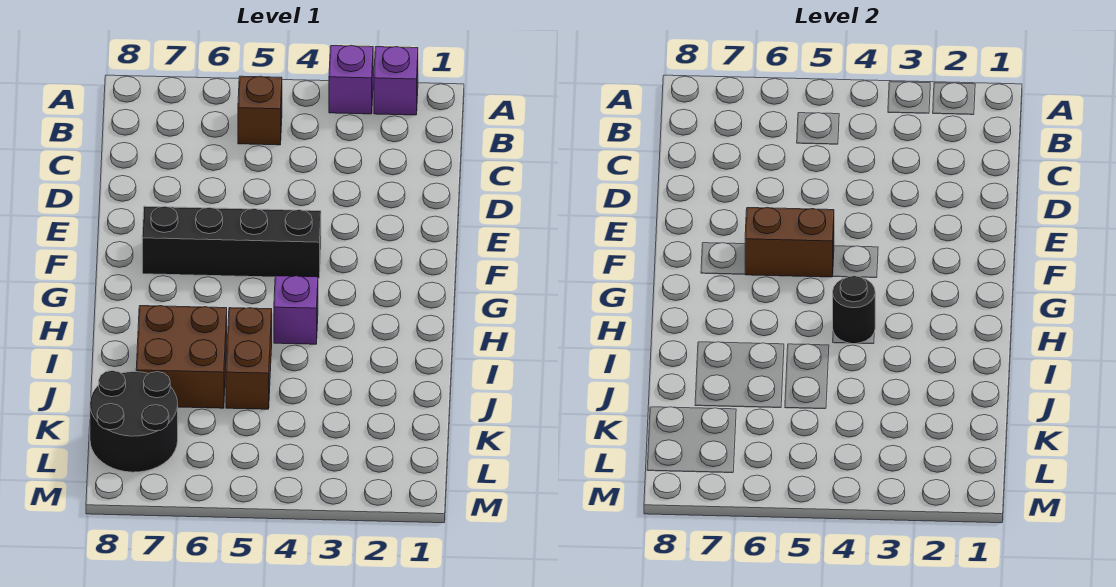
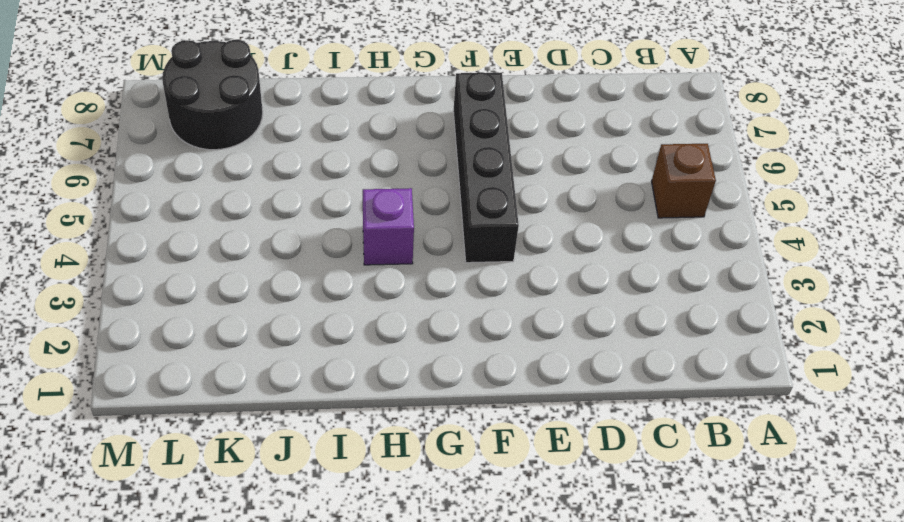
none -> purple 1x1 brick [374,47,418,115]
none -> purple 1x1 brick [329,45,373,114]

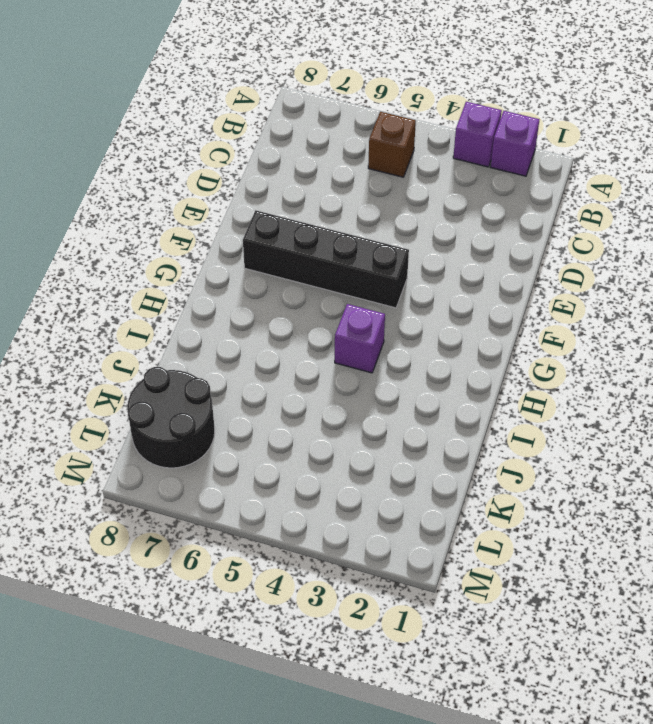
none -> brown 1x2 brick [226,308,272,409]
none -> brown 2x2 brick [136,306,227,408]

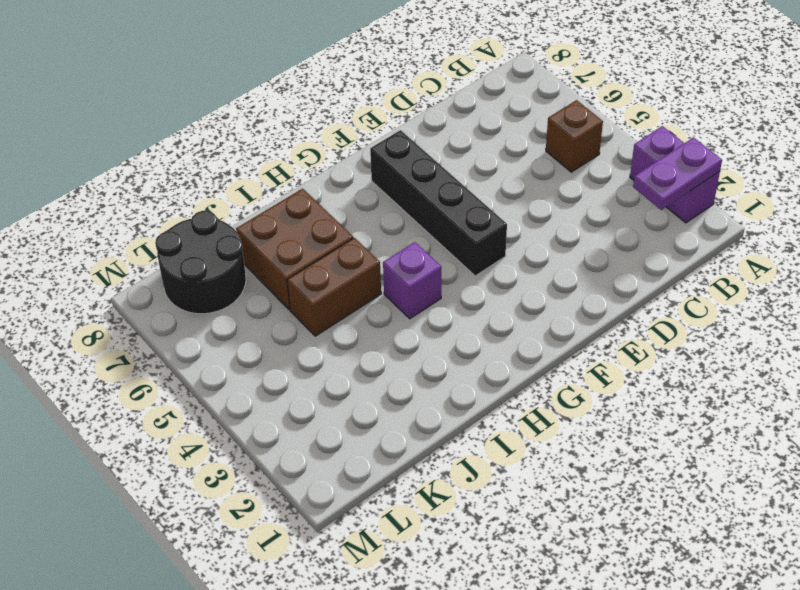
purple 1x2 plate [633,138,722,210] -> none
none -> brown 1x2 brick [745,207,834,277]
none -> black 1x1 round brick [833,276,875,344]

